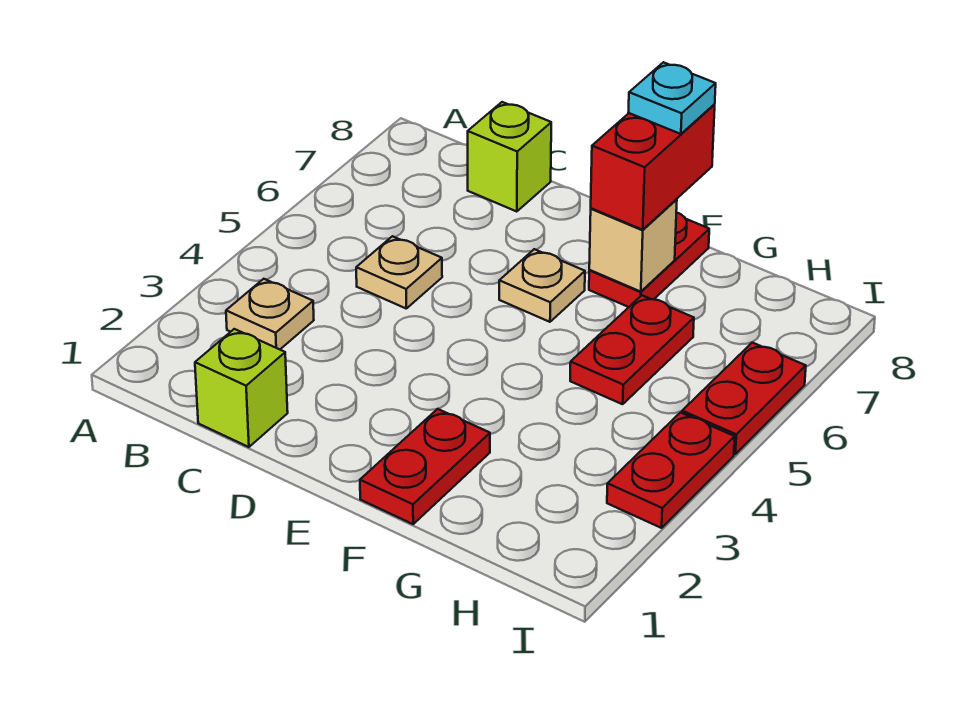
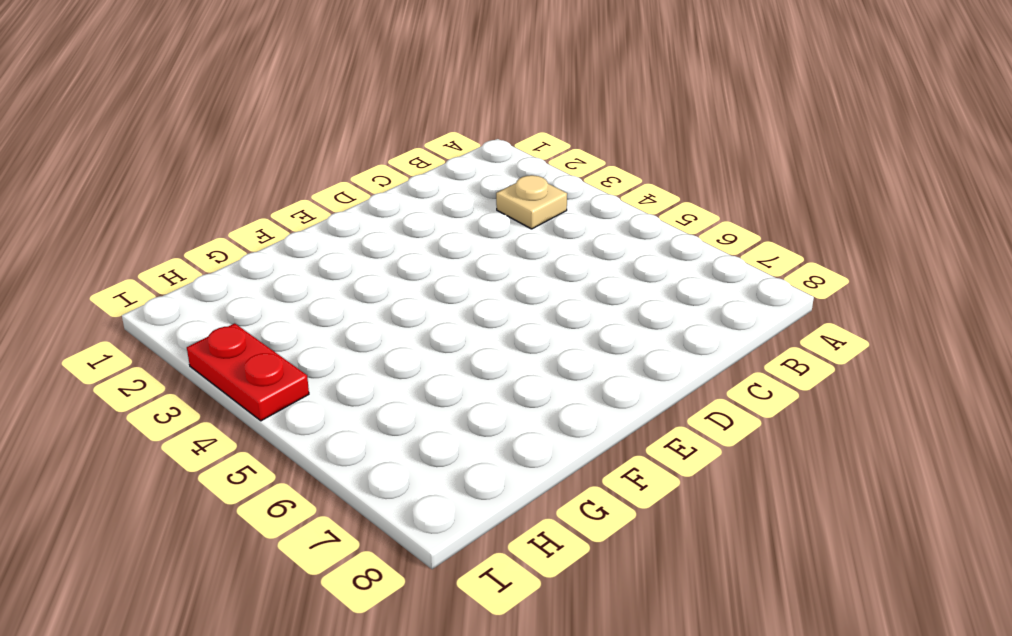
none -> lime 1x1 brick [195,329,288,447]
none -> tan 1x1 plate [356,236,442,308]
none -> lime 1x1 brick [468,102,551,212]

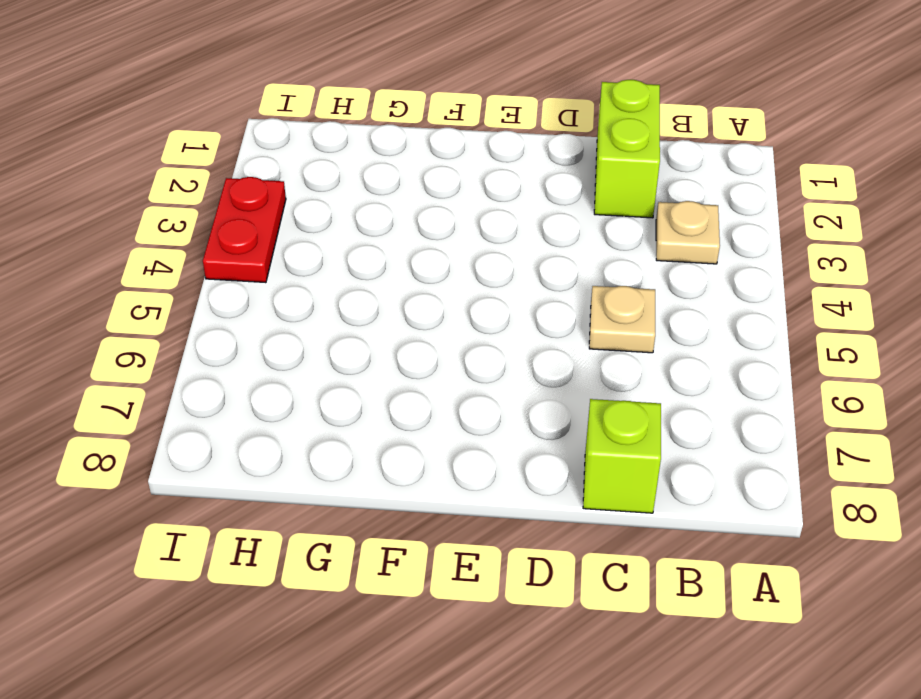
lime 1x2 brick [594,80,660,218] -> lime 1x1 brick [195,329,288,447]
none -> tan 1x1 plate [499,249,585,322]
none -> red 1x2 plate [360,409,490,524]
none -> red 1x2 plate [589,212,709,307]

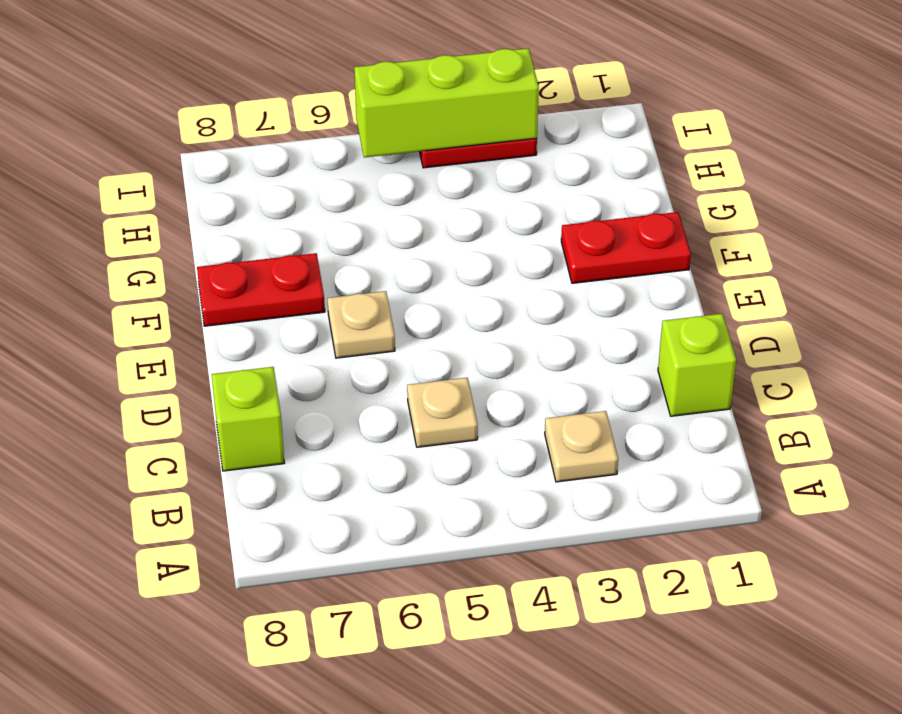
lime 1x3 brick [354,48,539,158] -> none
none -> red 1x2 plate [570,295,694,404]
none -> red 1x2 plate [682,343,806,454]
none -> tan 1x1 brick [589,199,677,292]

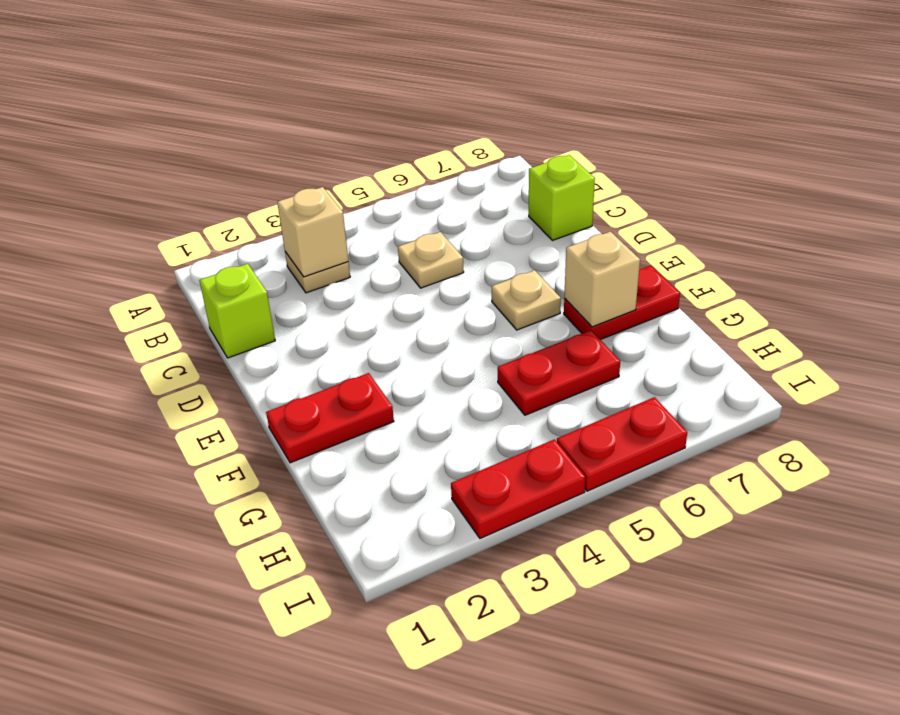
tan 1x1 brick [277,187,349,277] -> none
none -> red 1x2 brick [591,105,715,230]
none -> cyan 1x1 plate [628,62,716,134]

